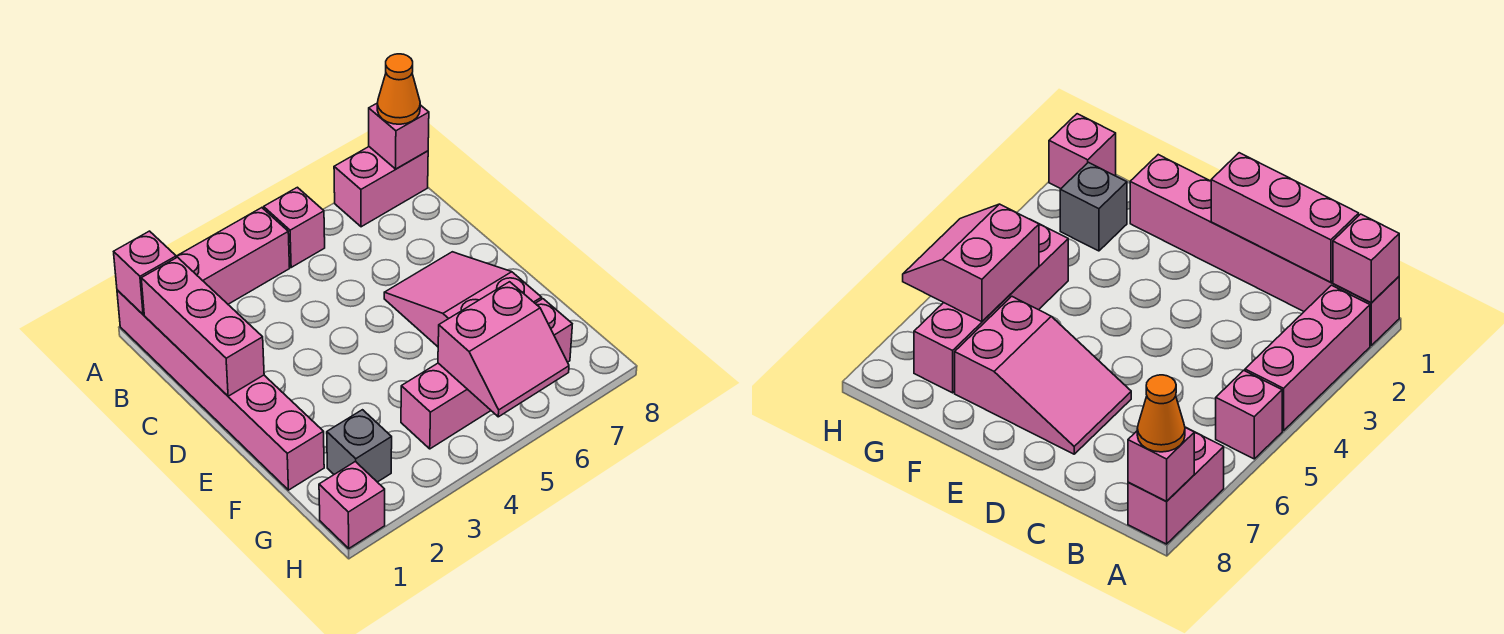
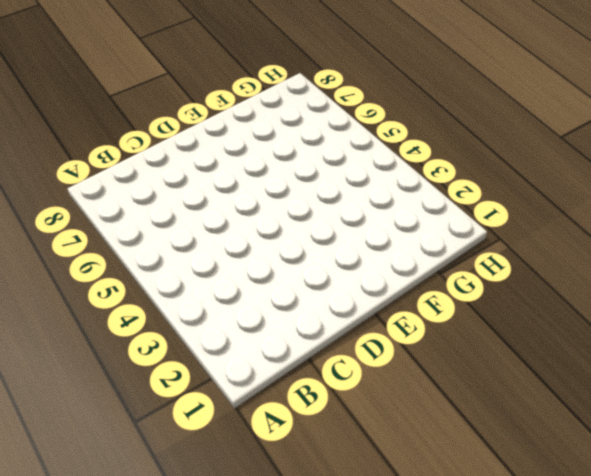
none -> pink 1x6 brick [117,290,324,490]
none -> pink 1x3 brick [176,208,290,304]
none -> pink 1x1 brick [264,187,325,267]

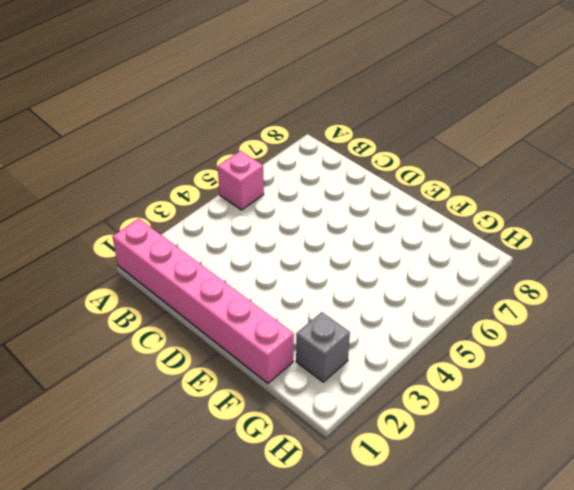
none -> pink 1x3 brick [176,208,290,304]
none -> pink 1x2 brick [334,147,428,227]
none -> pink 2x3 slope [384,252,542,347]

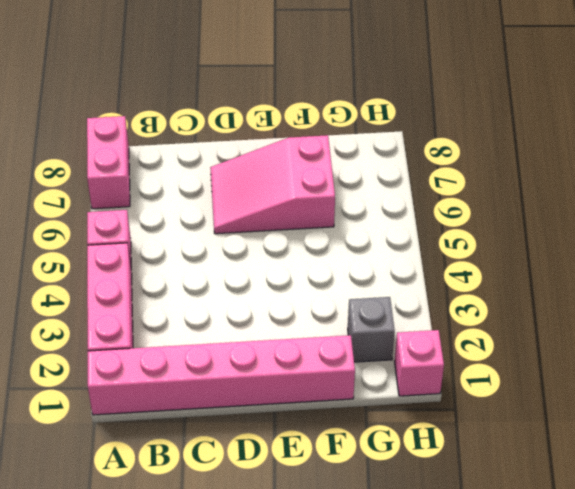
none -> pink 1x4 brick [401,299,572,449]
none -> pink 1x1 brick [114,231,176,314]
none -> pink 1x1 brick [369,104,429,169]

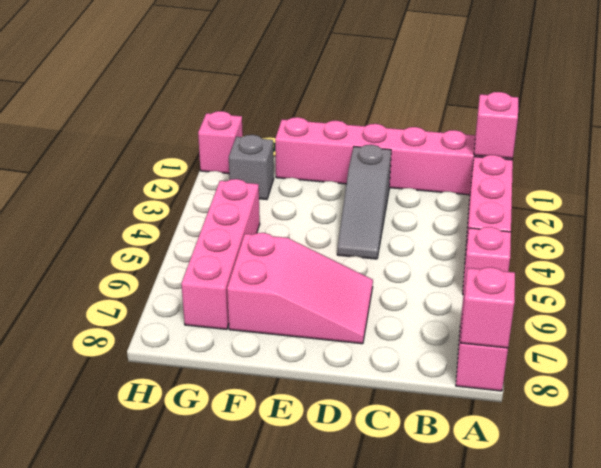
grey 1x3 slope [337,145,391,259] -> none
none -> pink 1x3 brick [141,257,264,396]
none -> pink 2x2 slope [438,282,569,417]
none -> orange 1x1 cone [377,54,420,124]

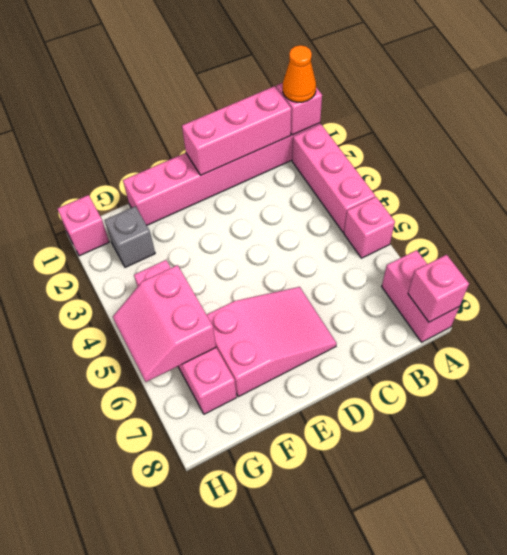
orange 1x1 cone [283,45,316,102] -> orange 1x1 cone moved to [377,54,420,124]

